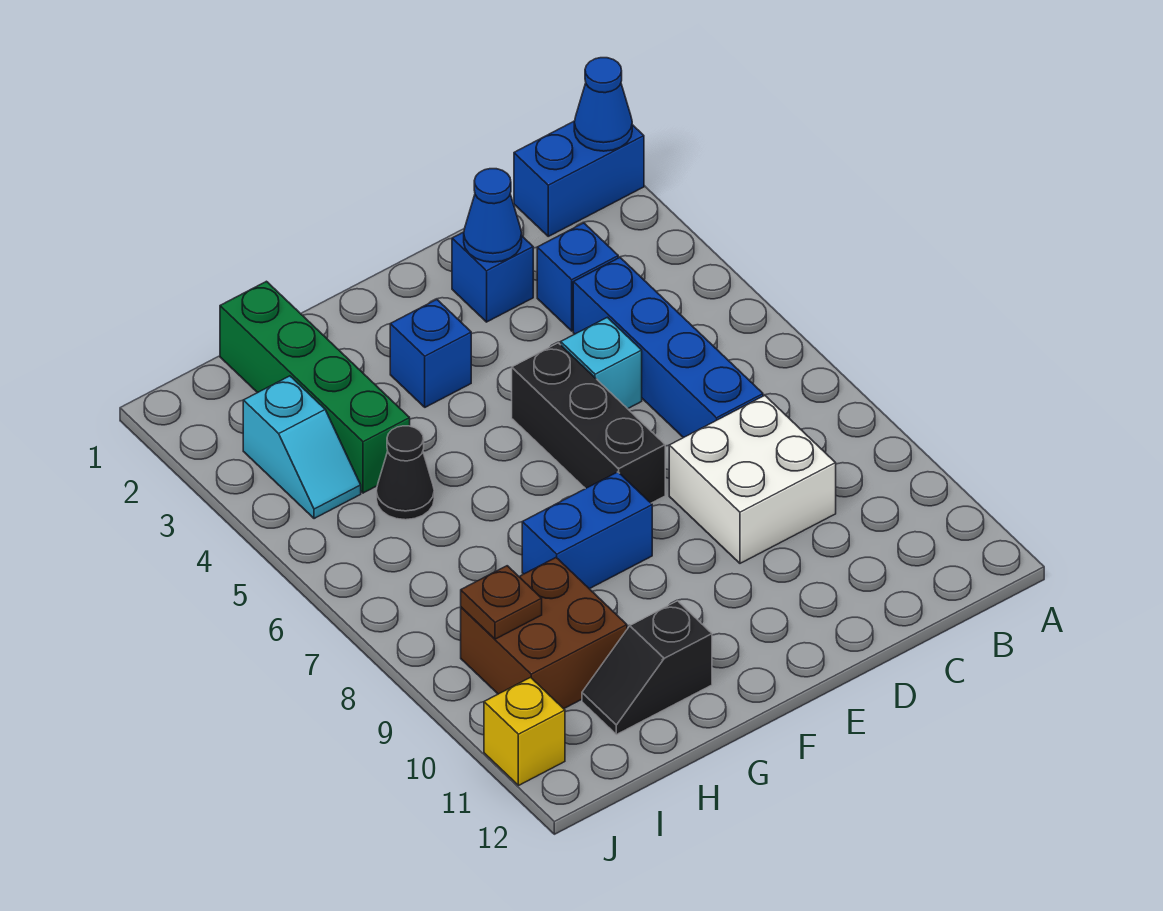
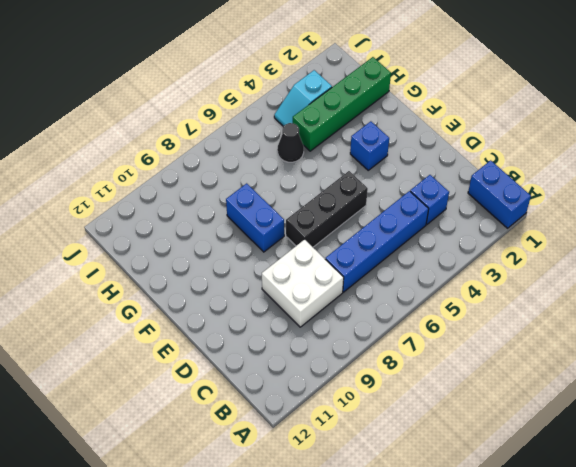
none -> blue 1x1 brick [452,232,533,322]
none -> cyan 1x1 brick [561,317,642,409]
none -> black 1x2 slope [582,601,712,735]

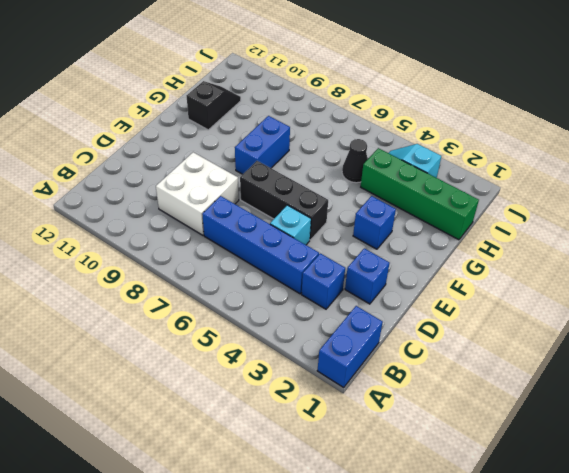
none -> brown 2x2 brick [461,558,627,709]
none -> yellow 1x1 brick [484,677,565,786]
none -> blue 1x1 cone [574,58,632,151]

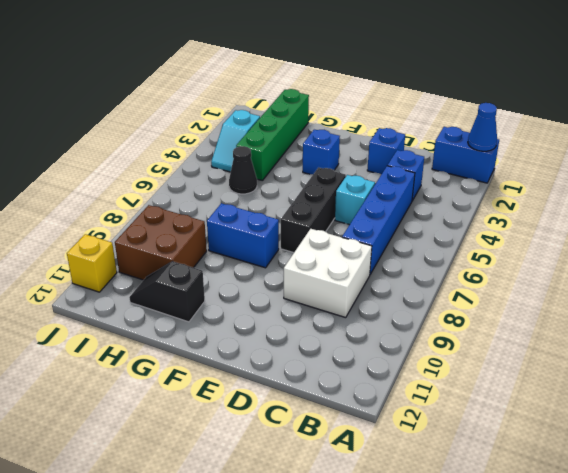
none -> blue 1x1 cone [464,169,522,262]
none -> brown 1x1 plate [461,566,542,639]

